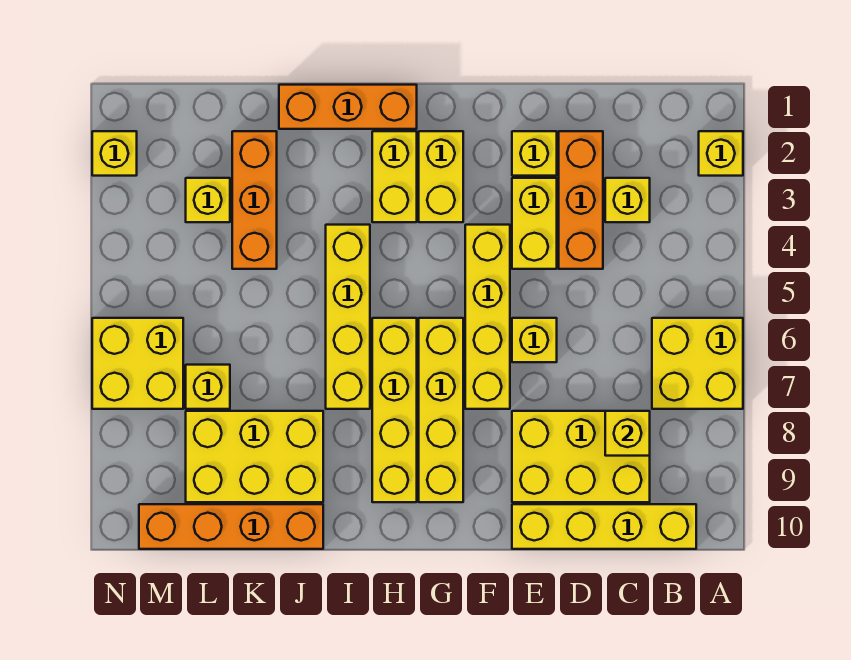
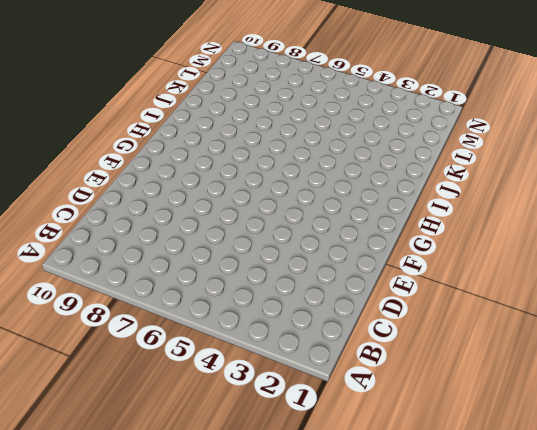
none -> yellow 1x1 brick [699,131,743,176]
none -> yellow 2x2 brick [652,318,743,409]
none -> yellow 1x4 brick [512,504,696,549]

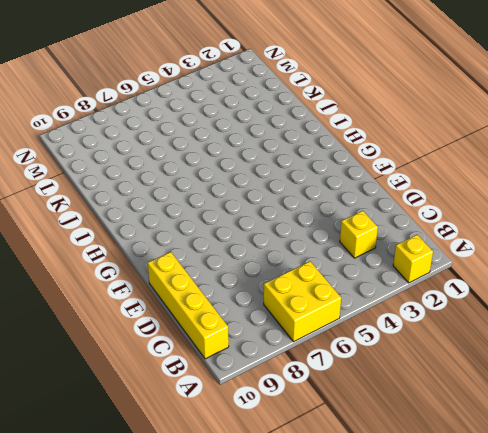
none -> yellow 2x3 brick [512,411,650,502]
none -> orange 1x3 brick [559,131,603,269]
none -> yellow 1x1 brick [512,131,557,176]

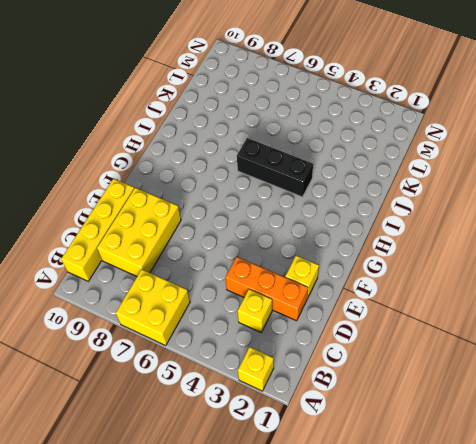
black 1x3 brick [237,138,313,197] -> yellow 1x4 brick [326,225,370,409]
none -> yellow 1x2 brick [512,178,557,269]
none -> yellow 1x1 brick [512,318,557,362]
none -> yellow 1x4 brick [465,225,510,409]

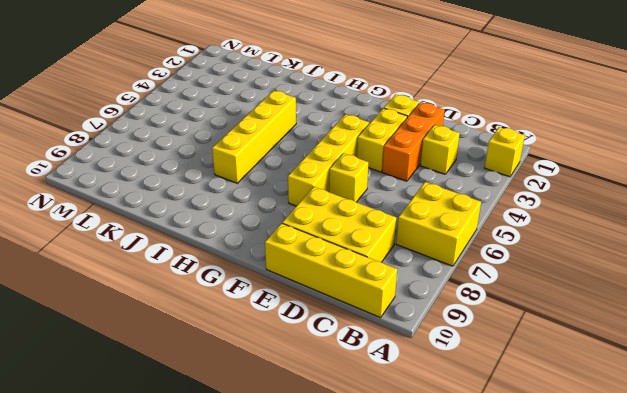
none -> yellow 1x2 brick [419,131,463,222]
none -> yellow 1x4 brick [419,318,463,502]
none -> orange 1x3 brick [279,85,417,129]

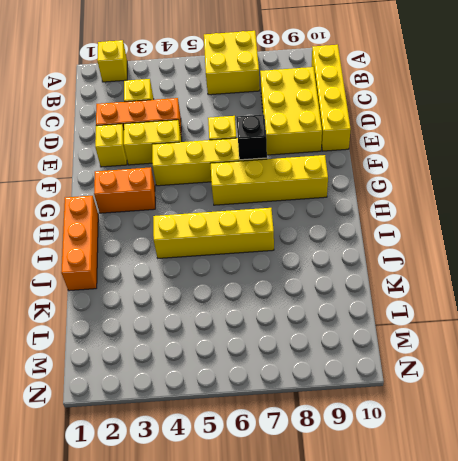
black 1x1 brick [236,115,267,160] -> none
orange 1x2 brick [94,167,155,213] -> yellow 1x2 brick [419,131,463,222]
none -> yellow 1x2 brick [372,131,417,222]
none -> yellow 1x4 brick [372,318,417,502]
none -> yellow 2x3 brick [186,411,323,502]

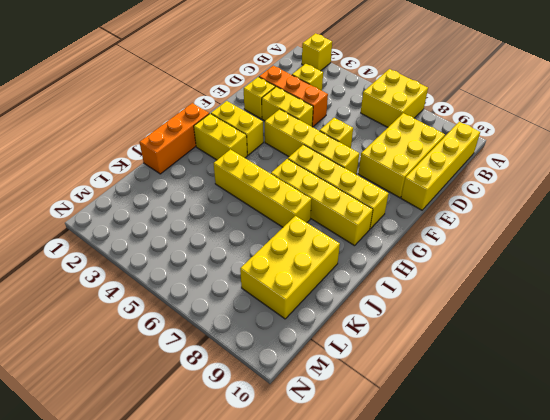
none -> orange 1x4 brick [139,504,323,549]
none -> orange 1x3 brick [232,131,277,269]
none -> yellow 1x1 brick [186,178,230,222]

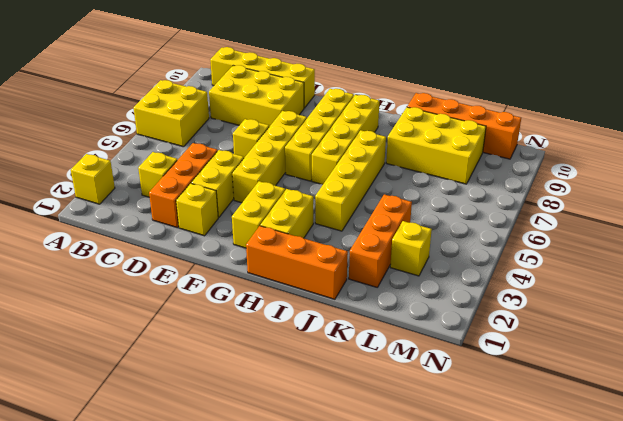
none -> yellow 1x1 brick [186,365,230,409]
none -> yellow 2x2 brick [92,318,183,409]
none -> yellow 1x1 brick [92,131,137,176]

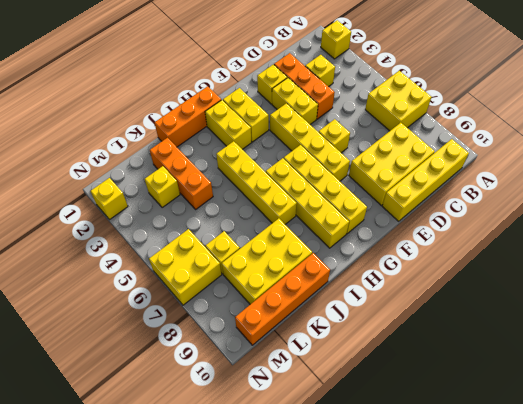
none -> yellow 1x1 brick [605,411,650,456]

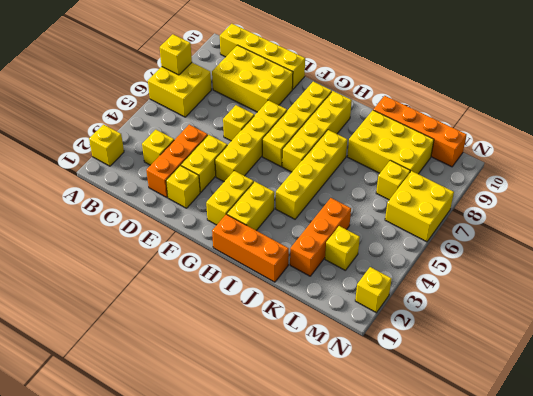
yellow 1x1 brick [160,34,192,75] -> yellow 1x1 brick moved to [605,411,650,456]

